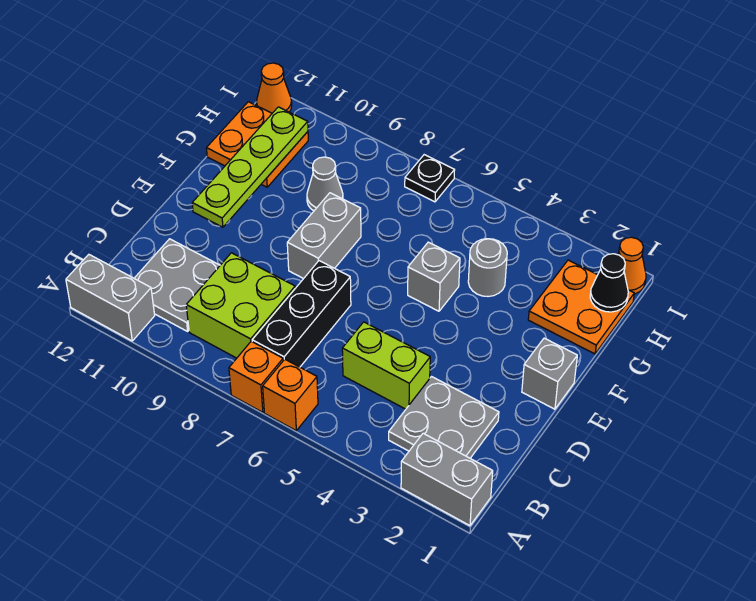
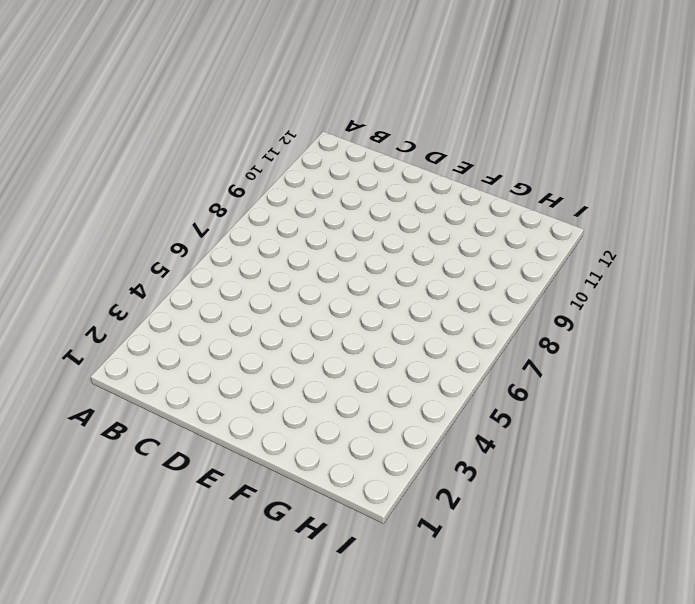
none -> grey 1x2 brick [401,433,493,526]
none -> orange 1x1 brick [263,359,318,431]
none -> orange 1x1 brick [229,341,283,412]

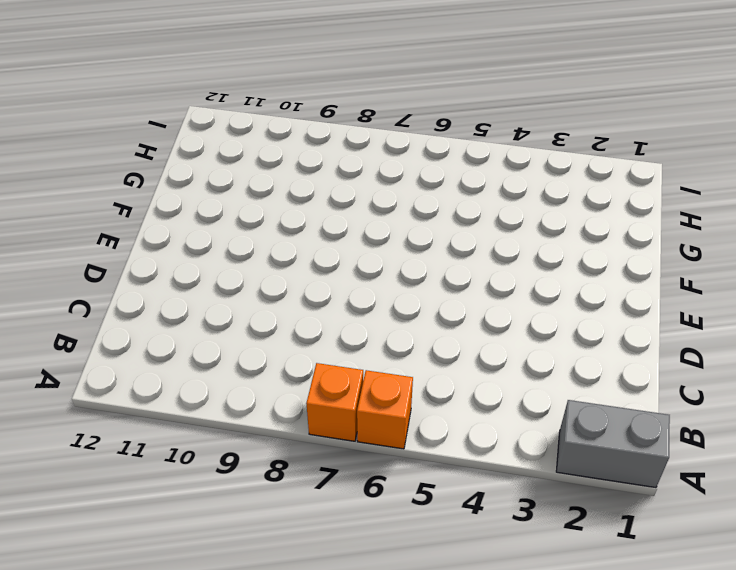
none -> grey 1x2 brick [66,255,155,341]
none -> grey 2x2 plate [389,377,499,458]
none -> black 1x3 brick [252,261,351,367]

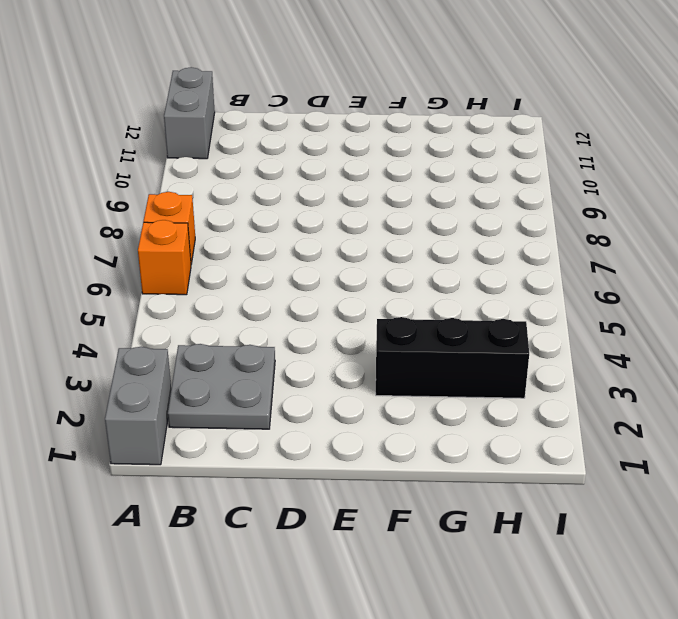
black 1x3 brick [376,317,529,398] -> black 1x3 brick moved to [252,261,351,367]
none -> lime 2x2 brick [186,253,295,358]
none -> grey 2x2 plate [134,239,220,331]
none -> lime 1x2 brick [342,322,430,409]

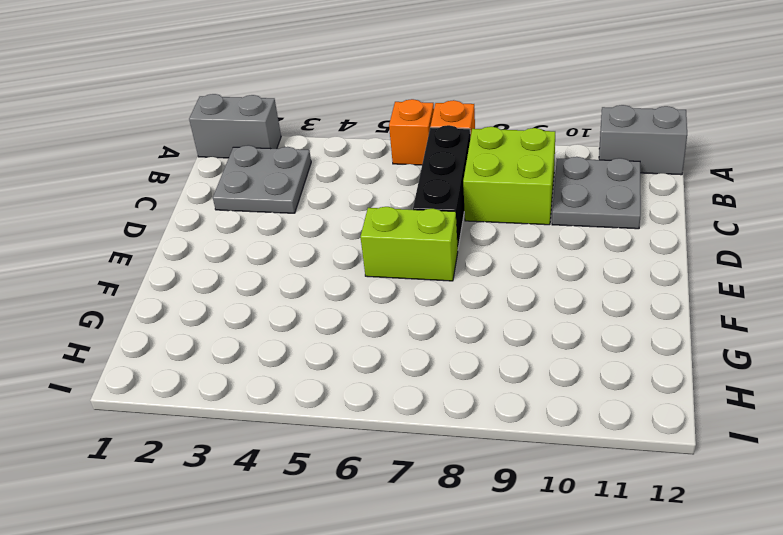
lime 1x2 brick [361,207,458,281] -> lime 1x2 brick moved to [342,322,430,409]
none -> grey 1x1 brick [522,338,577,409]
none -> grey 1x2 brick [287,193,361,279]
none -> grey 1x1 brick [408,242,460,311]

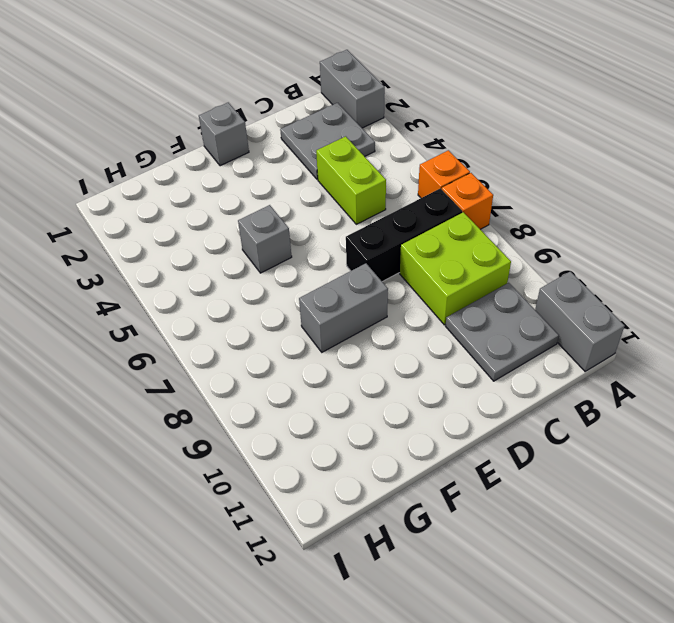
none -> orange 2x2 plate [528,260,634,354]
none -> grey 1x1 round brick [468,239,507,297]
none -> grey 1x1 cone [307,157,343,211]

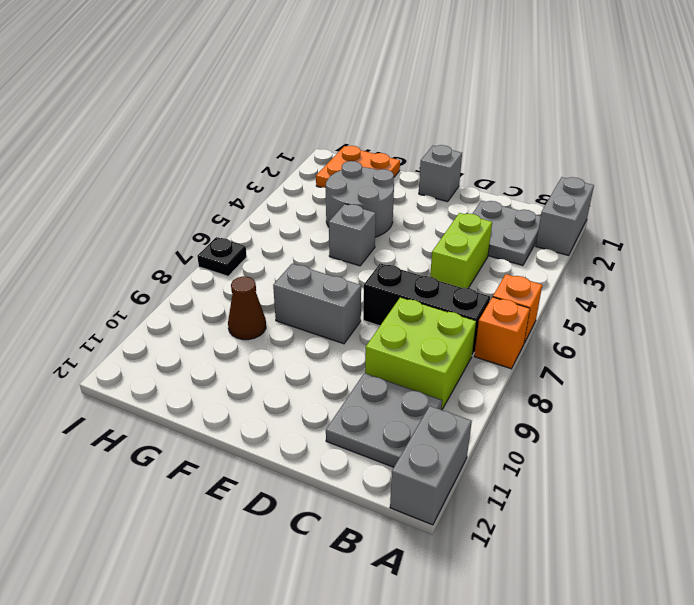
grey 2x2 round brick [326,161,394,237] -> grey 1x1 round brick [468,239,507,297]
brown 1x1 cone [228,276,266,340] -> grey 1x1 cone [307,157,343,211]
none -> orange 2x2 plate [207,102,308,187]
none -> orange 1x1 cone [618,237,646,294]
none -> orange 1x1 cone [257,63,292,113]

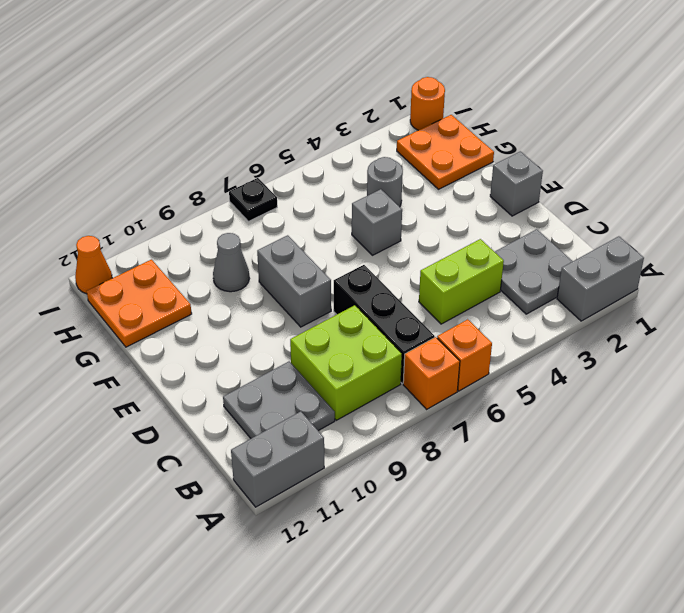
orange 1x1 round brick [410,77,445,130] -> orange 1x1 cone [618,237,646,294]
none -> lime 1x4 plate [192,107,308,227]
none -> black 1x1 cone [590,254,628,312]

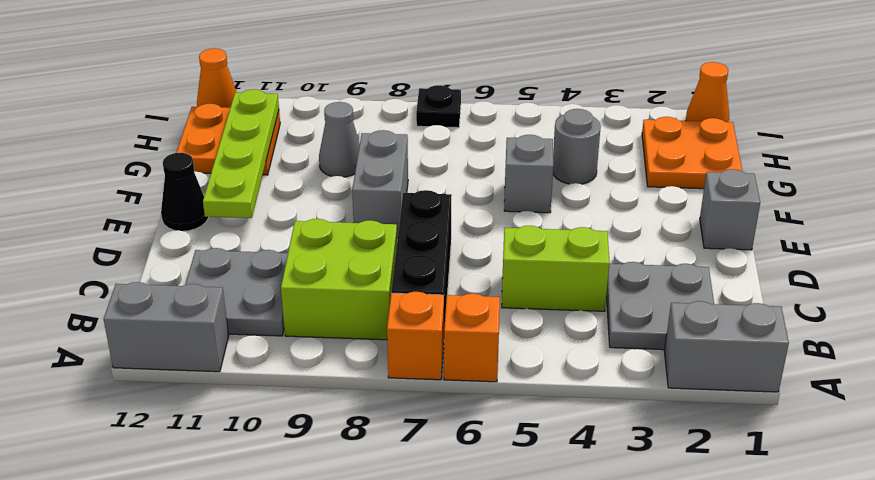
black 1x1 cone [161,153,209,231] -> black 1x1 cone moved to [590,254,628,312]

